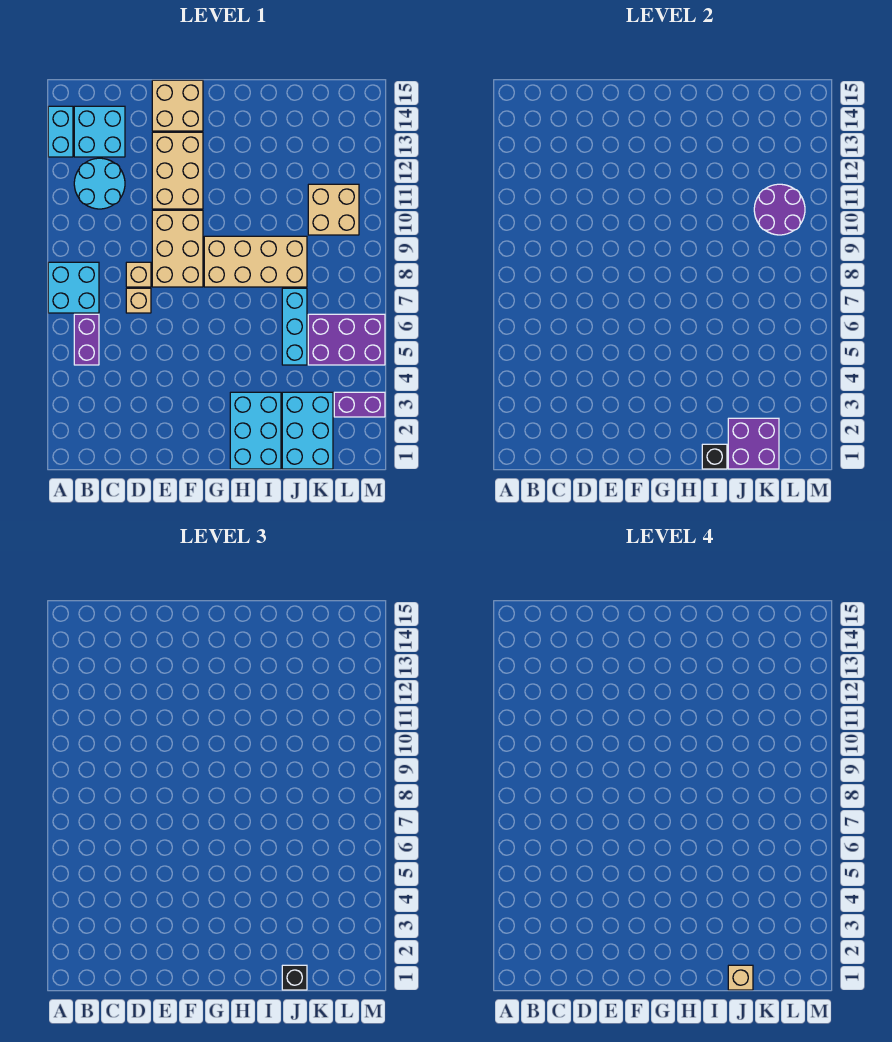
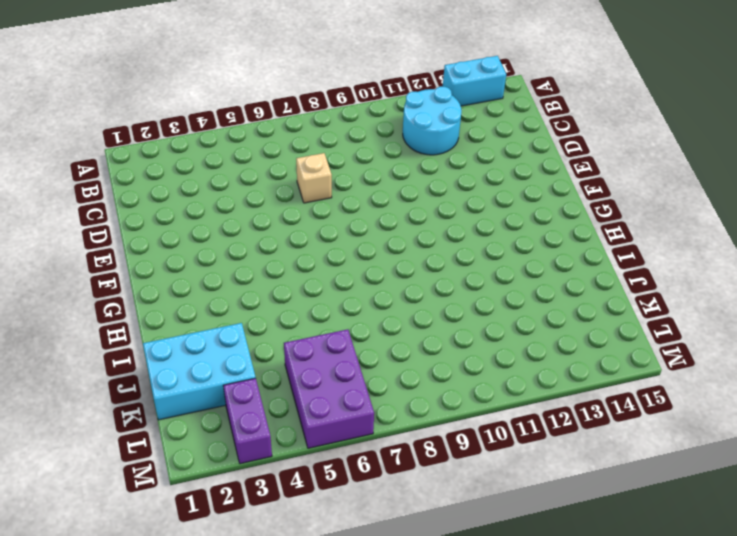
none -> cyan 2x2 brick [48,262,99,313]
none -> purple 1x2 brick [74,314,99,365]
none -> cyan 2x2 brick [74,106,125,157]

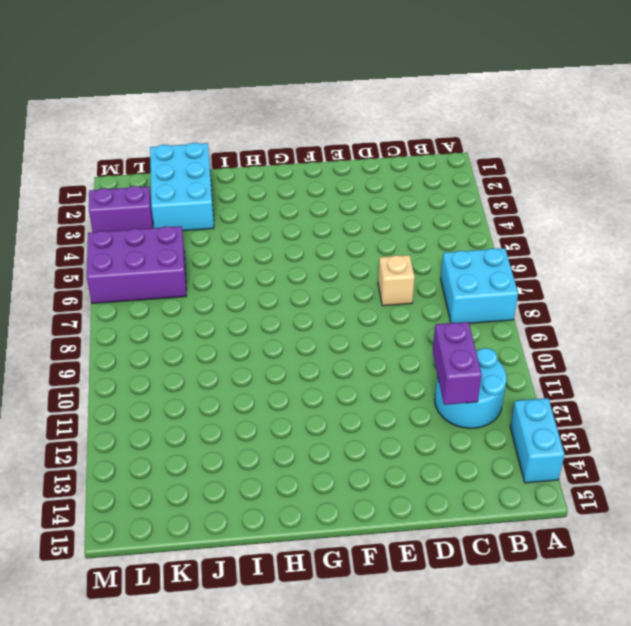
purple 1x2 brick [433,322,482,405] -> purple 1x2 brick moved to [74,314,99,365]
none -> cyan 2x2 brick [74,106,125,157]
none -> tan 1x1 brick [126,262,151,287]
none -> tan 2x3 brick [152,210,203,287]

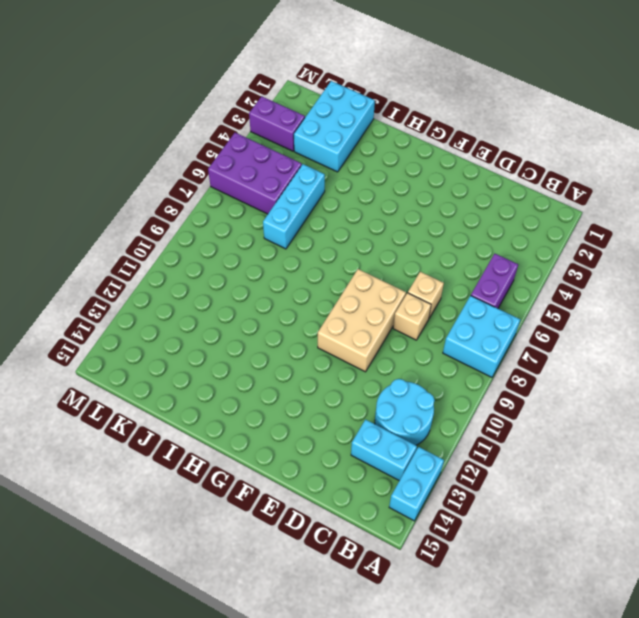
cyan 1x2 brick [351,420,417,481] -> cyan 2x2 brick [74,106,125,157]
none -> tan 2x3 brick [152,132,203,209]
none -> tan 2x2 brick [152,80,203,131]
none -> tan 2x4 brick [204,236,307,287]

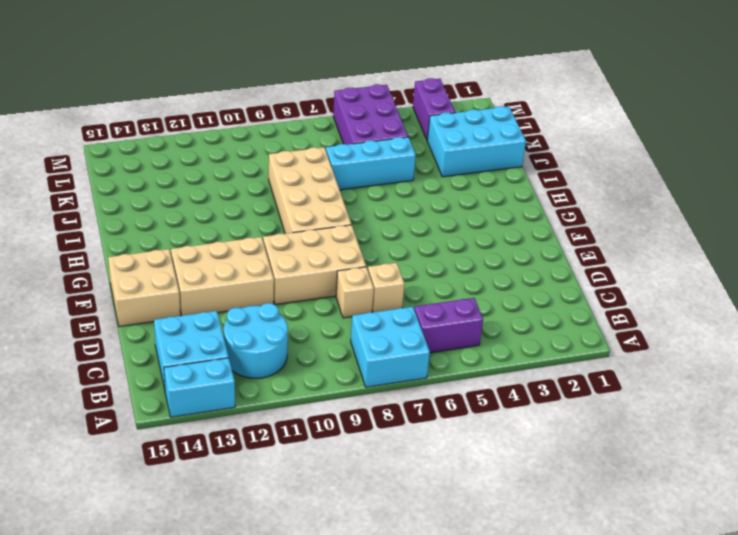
none -> cyan 2x3 brick [230,392,281,469]
none -> tan 2x2 brick [308,184,359,235]
none -> black 1x1 brick [702,444,727,469]

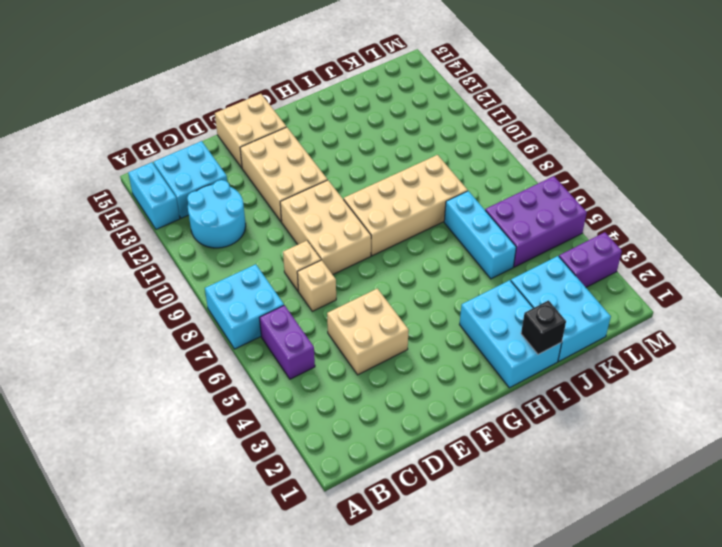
tan 2x2 brick [327,289,409,375] -> tan 2x2 brick moved to [308,184,359,235]
none -> purple 2x2 brick [728,418,779,469]
none -> purple 2x2 round brick [754,184,805,235]
none -> black 1x1 brick [282,965,307,990]

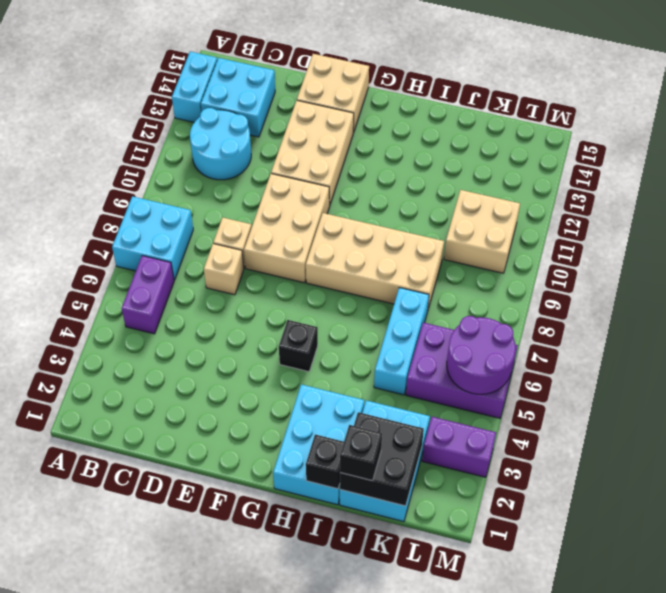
black 1x1 brick [279,320,318,372] -> none
black 2x2 brick [340,412,424,506] -> purple 2x2 brick [728,418,779,469]
purple 2x2 round brick [447,316,516,394] -> purple 2x2 round brick moved to [754,184,805,235]
none -> tan 1x1 brick [728,965,753,990]

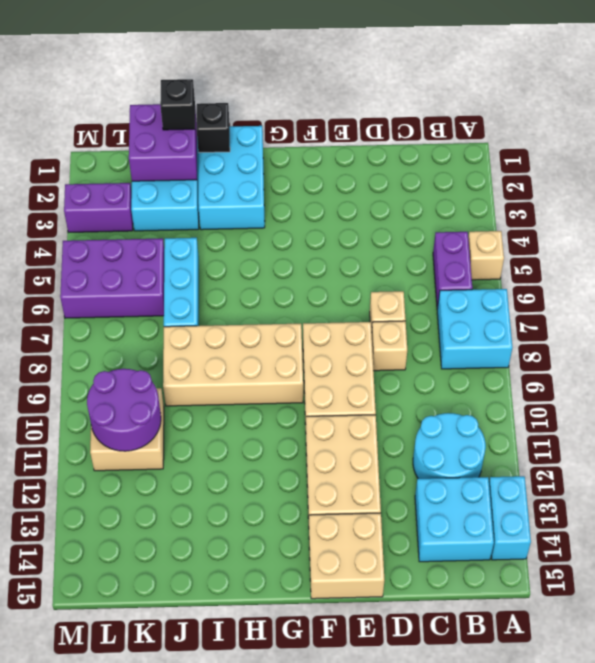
tan 1x1 brick [468,231,504,280] -> tan 1x1 brick moved to [728,965,753,990]

